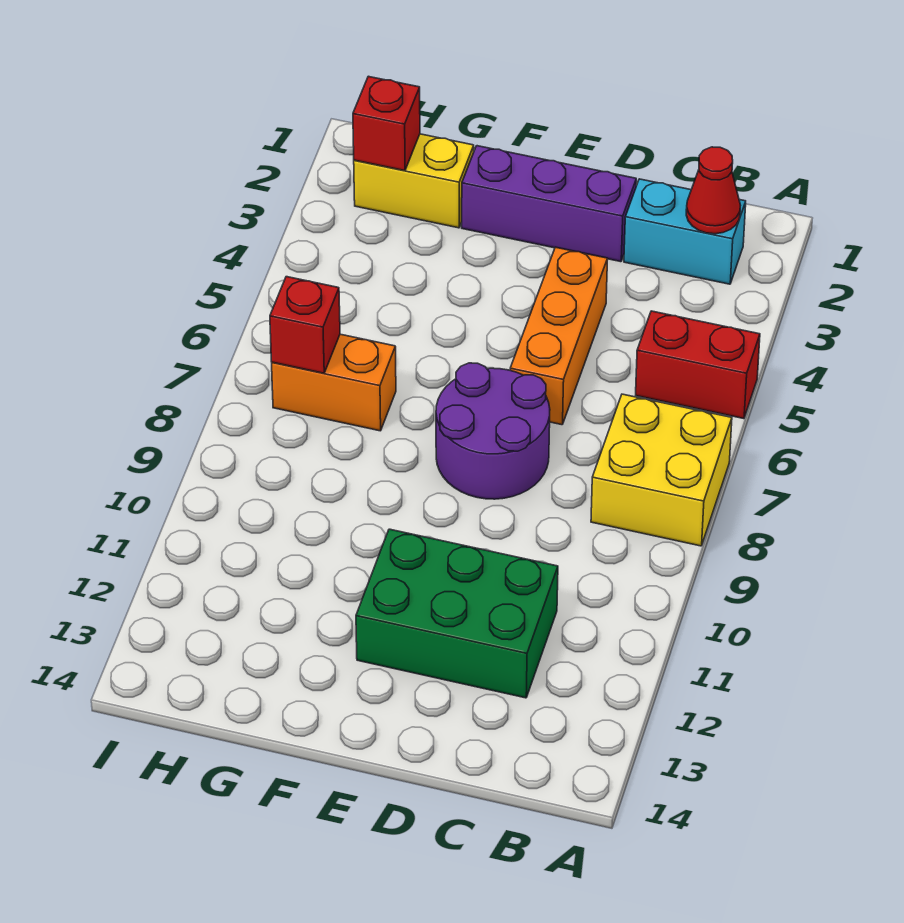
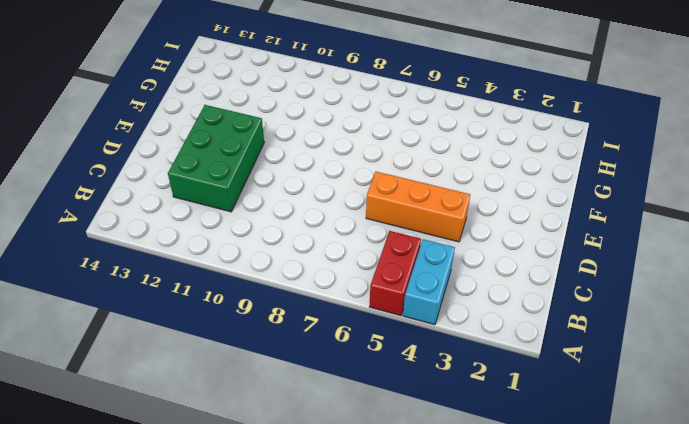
cyan 1x2 brick [403,239,455,325] -> cyan 1x2 brick moved to [624,179,746,284]
none -> yellow 2x2 brick [591,394,732,546]
none -> purple 1x3 brick [462,146,636,262]
none -> purple 2x2 round brick [436,363,550,499]

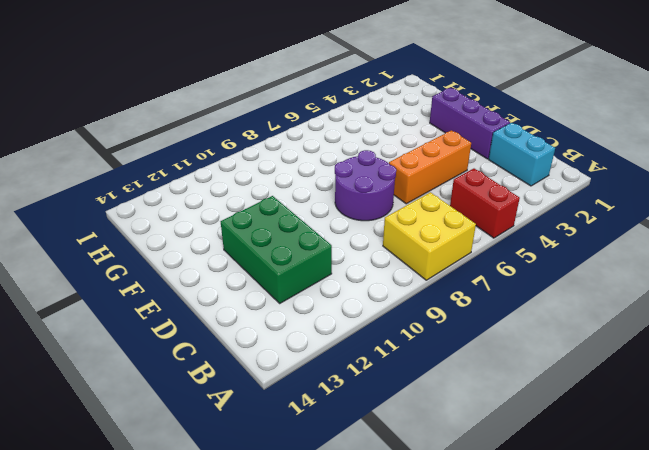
none -> yellow 1x2 brick [354,134,474,228]
none -> orange 1x2 brick [272,334,396,431]
none -> red 1x1 cone [686,147,740,234]

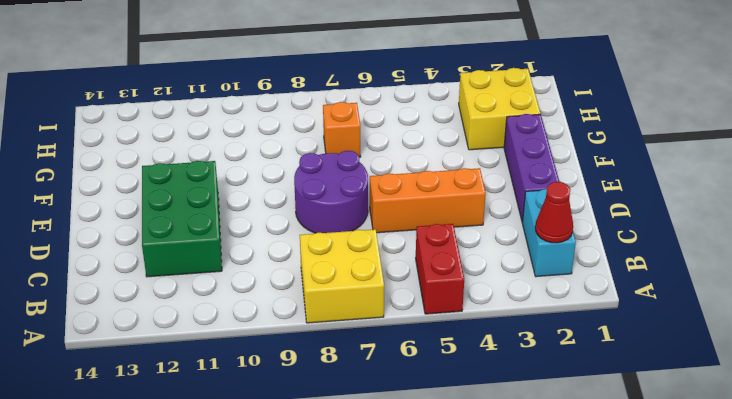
yellow 2x2 brick [459,68,540,150] -> yellow 1x2 brick [354,134,474,228]
orange 1x1 brick [323,102,361,157] -> orange 1x2 brick [272,334,396,431]
none -> red 1x1 brick [353,76,420,171]
none -> red 1x1 brick [270,277,340,373]

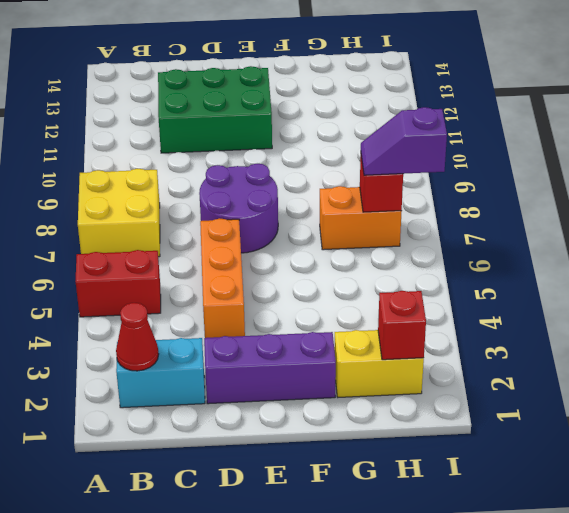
purple 1x2 slope [361,107,447,175] -> none

